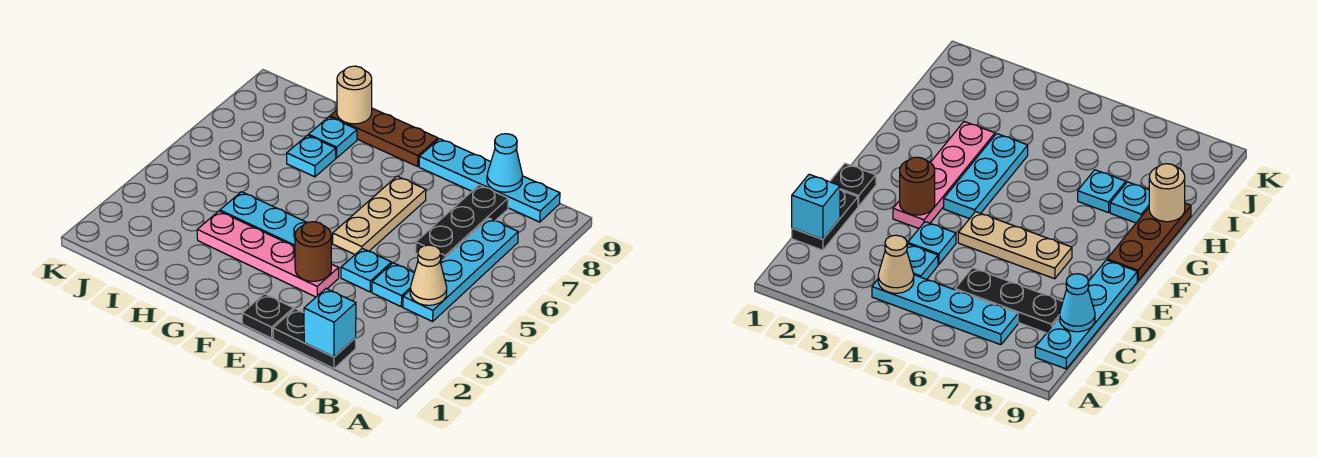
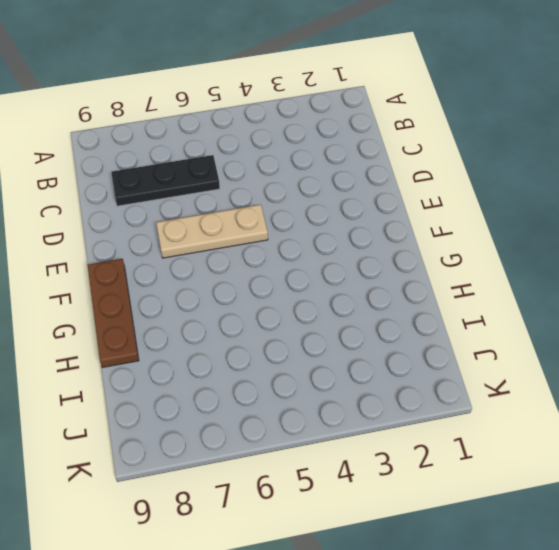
none -> cyan 1x4 plate [403,218,518,321]
none -> cyan 1x4 plate [419,139,560,222]
none -> black 1x2 plate [273,309,356,368]

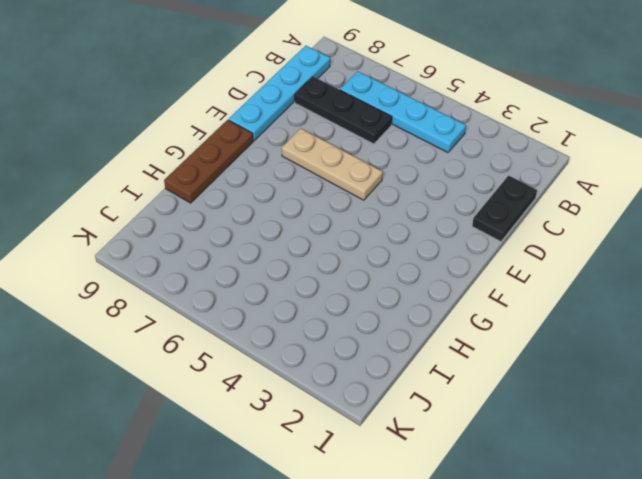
none -> cyan 1x1 plate [372,263,414,307]
none -> cyan 1x1 plate [341,248,392,292]
none -> black 1x1 plate [242,294,293,338]

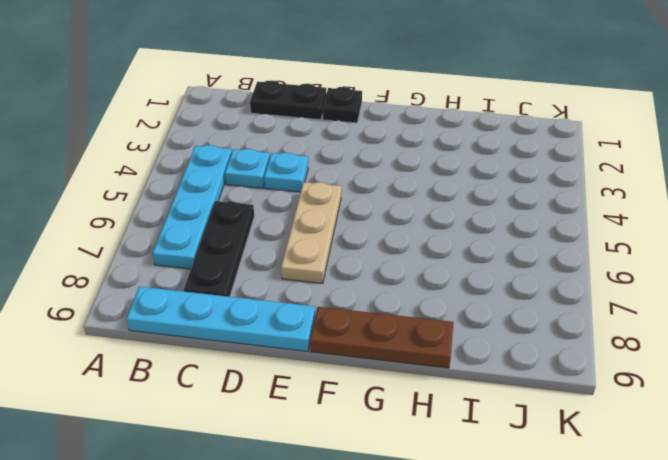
none -> pink 1x4 plate [197,211,339,297]
none -> cyan 1x3 plate [220,192,307,247]
none -> cyan 1x1 plate [287,135,336,177]

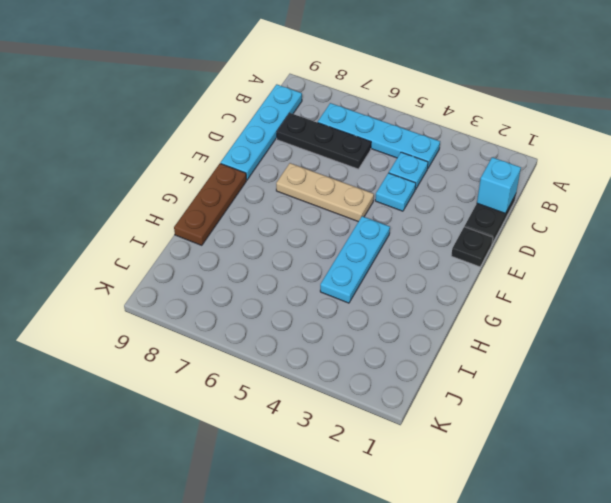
none -> pink 1x4 plate [197,211,339,297]
none -> cyan 1x1 plate [287,135,336,177]
none -> cyan 1x1 plate [308,117,357,158]

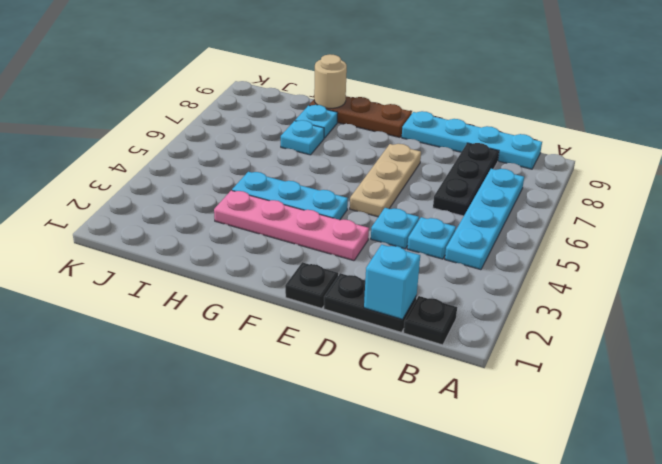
black 1x1 plate [404,296,457,345] -> none
none -> tan 1x1 cone [410,245,447,305]
none -> cyan 1x1 cone [487,134,523,192]
none -> brown 1x1 round brick [295,222,331,281]

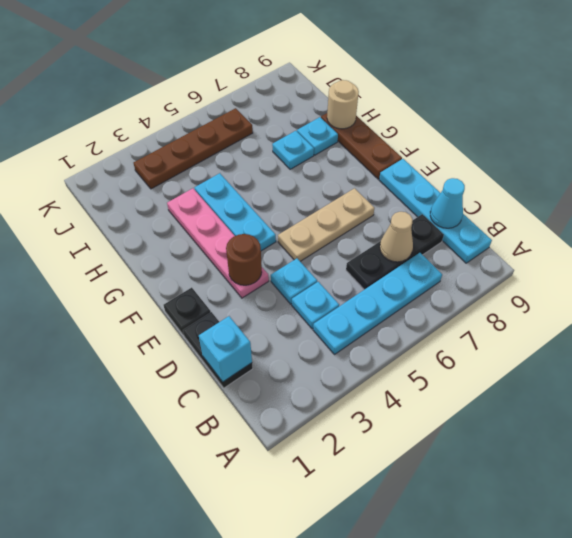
tan 1x1 cone [380,212,413,262] -> tan 1x1 cone moved to [410,245,447,305]
brown 1x4 plate [134,108,253,189] -> none

